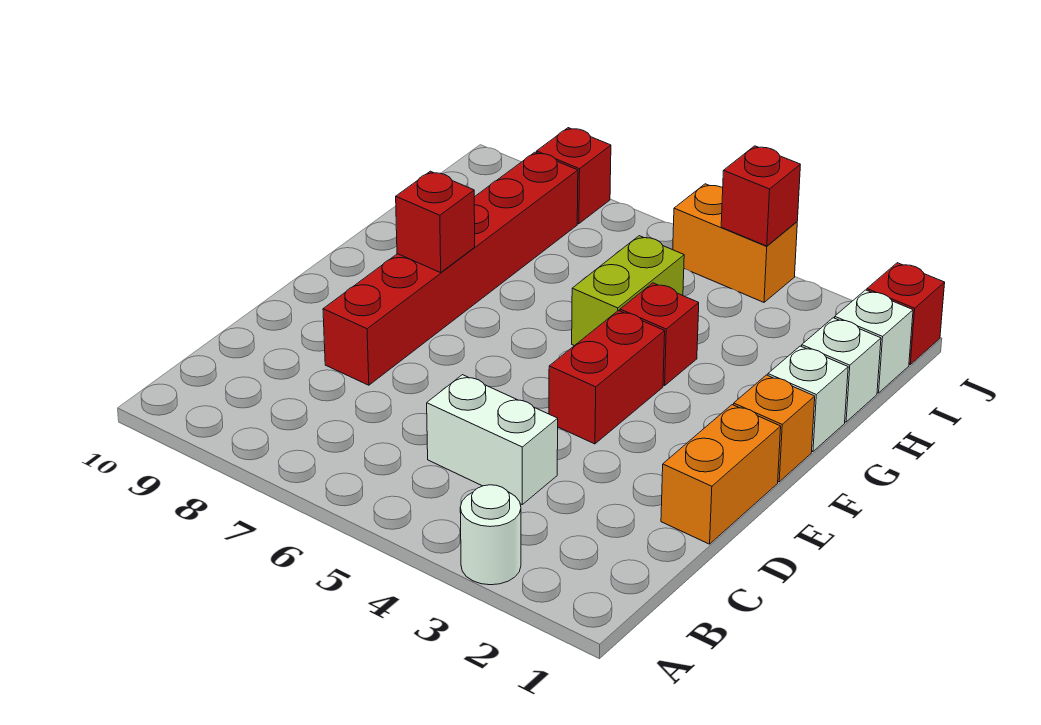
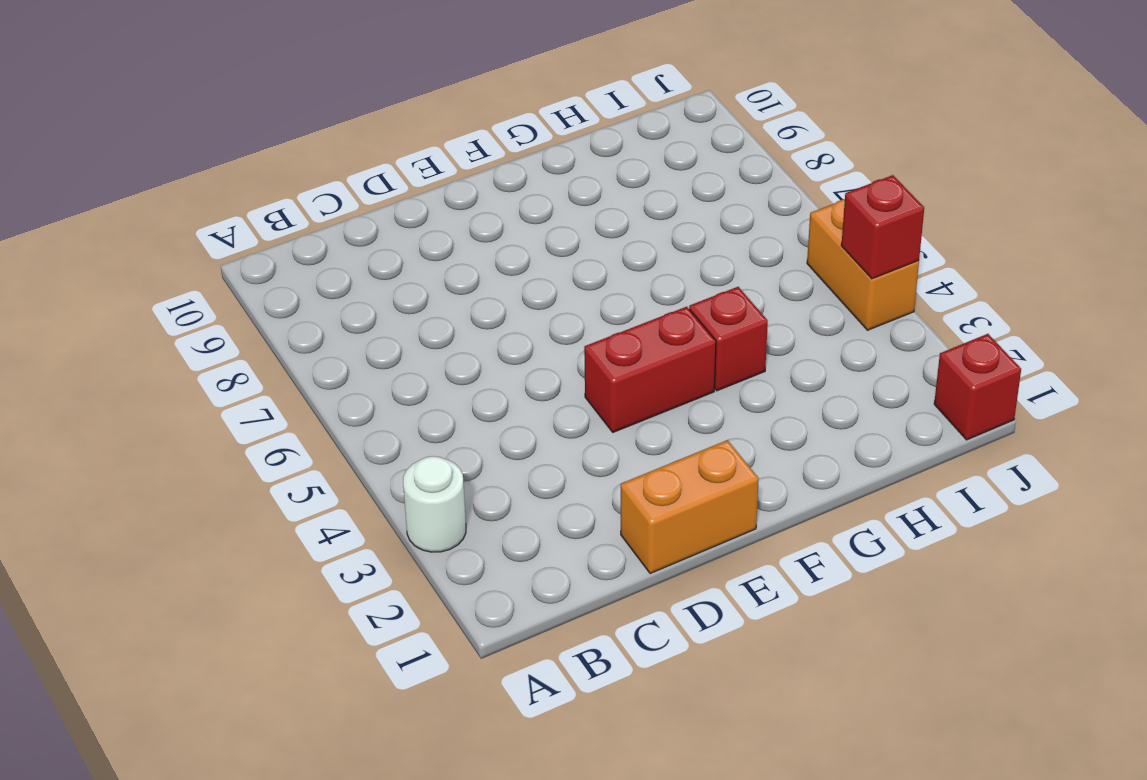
none -> white 1x2 brick [427,375,558,504]
none -> red 1x6 brick [323,152,578,385]
none -> orange 1x1 brick [734,375,815,482]

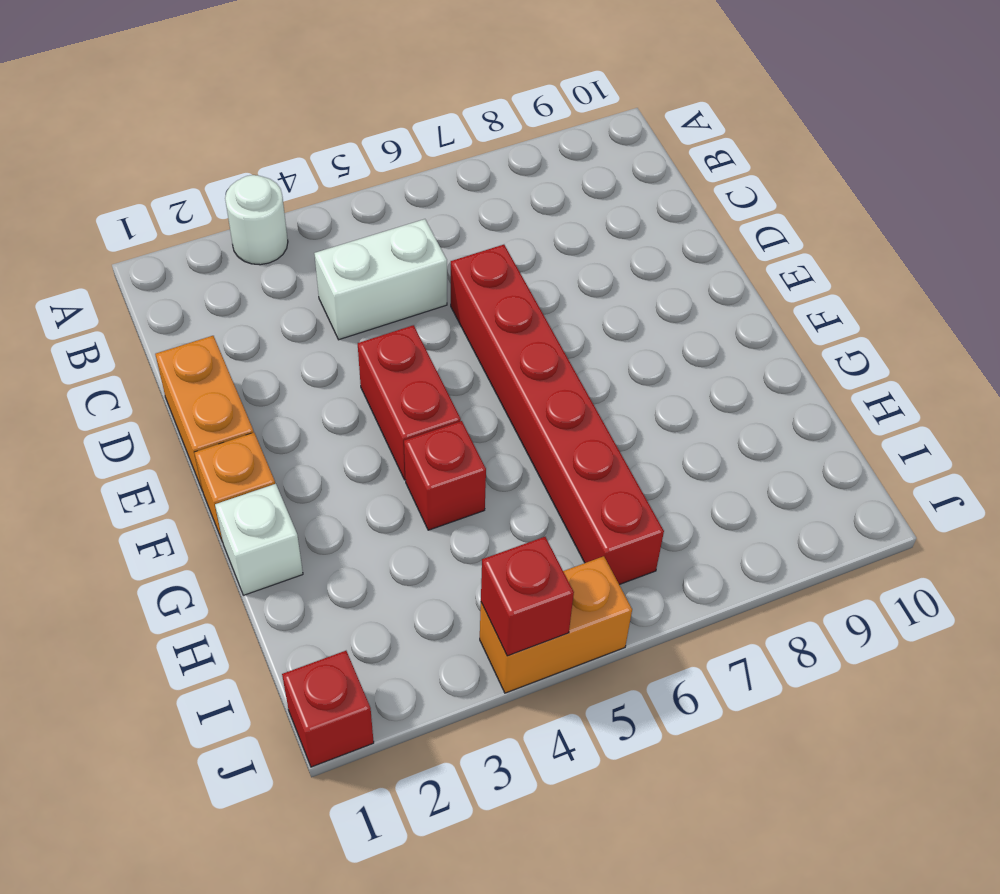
red 1x6 brick [451,245,664,585] -> red 1x6 brick moved to [323,152,578,385]
none -> lime 1x2 brick [572,236,684,346]
none -> white 1x1 brick [802,318,881,422]
none -> white 1x1 brick [835,290,913,393]

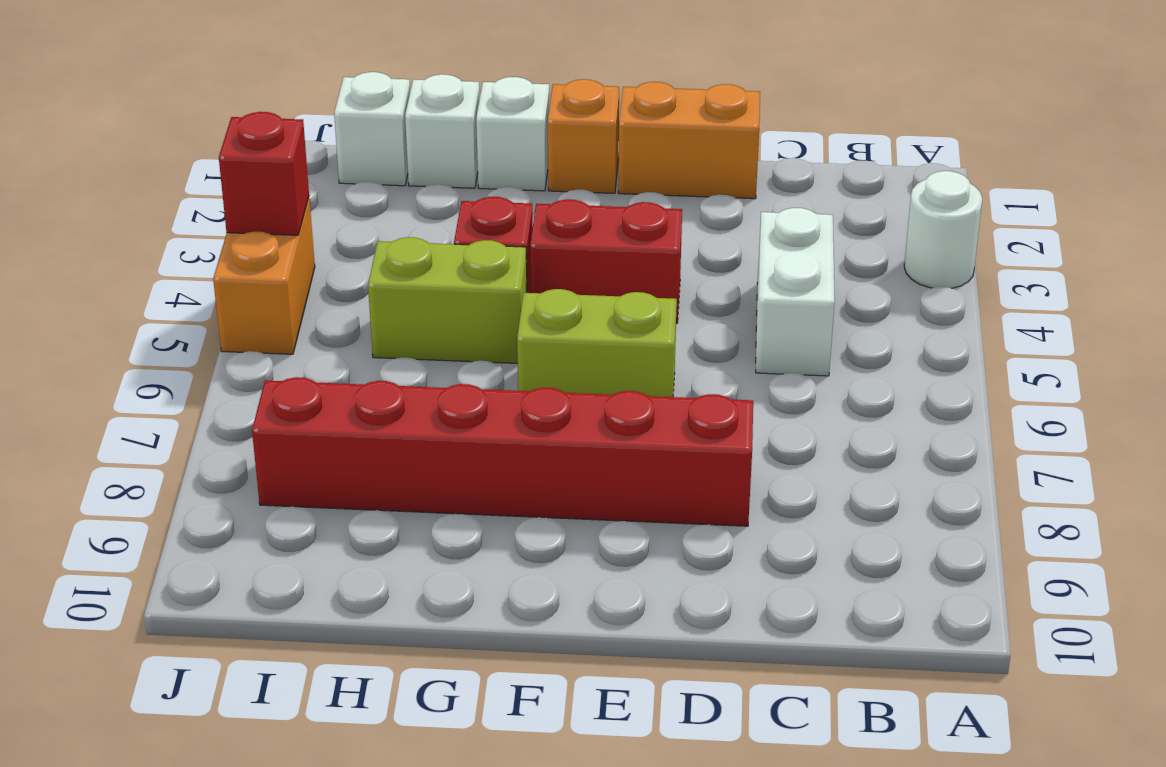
lime 1x2 brick [517,289,677,397] -> none
none -> red 1x1 brick [867,263,945,365]
none -> red 1x1 brick [537,128,611,224]
none -> red 1x1 brick [396,171,475,273]

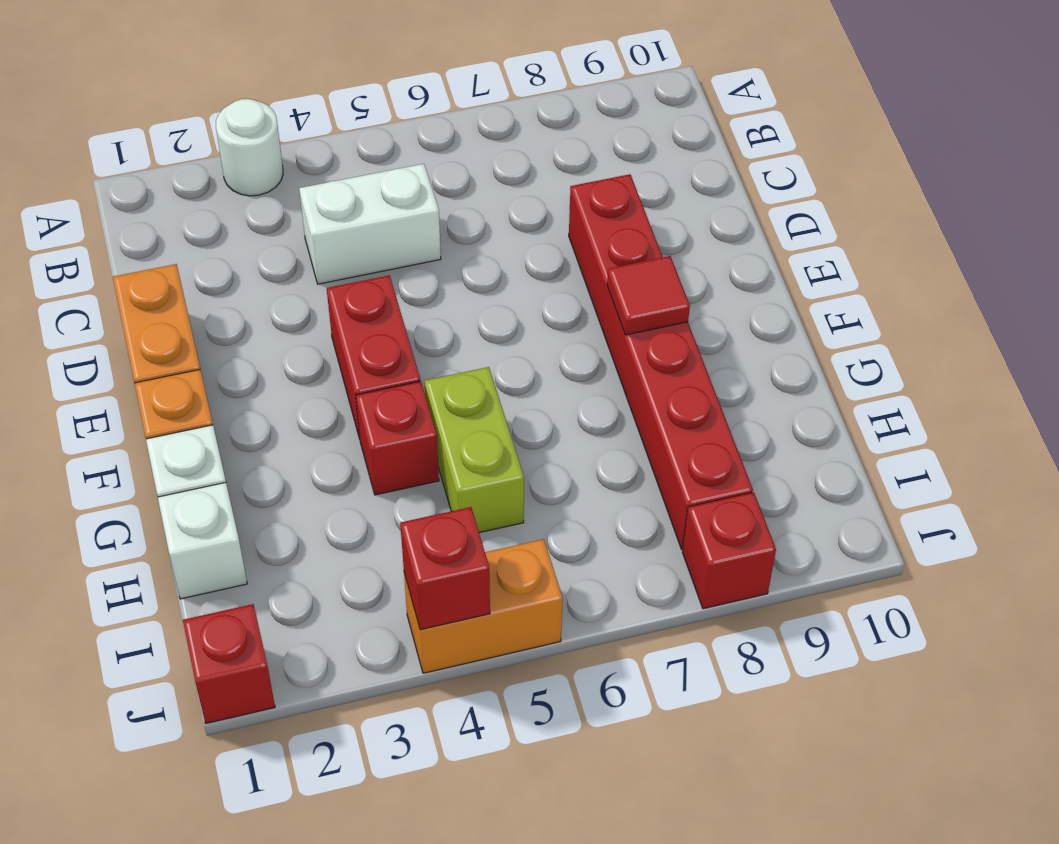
red 1x1 tile [607,256,690,335] -> red 1x1 brick [396,171,475,273]
none -> white 1x1 brick [835,290,913,393]

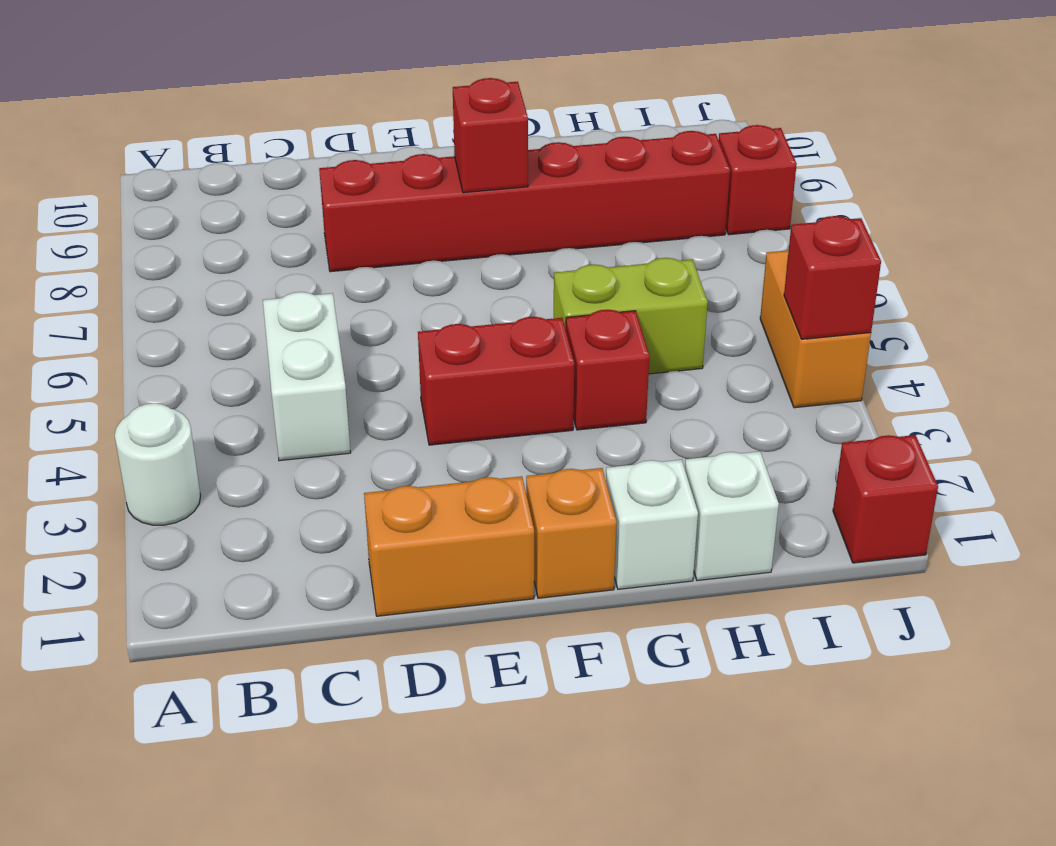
none -> white 1x1 brick [835,290,913,393]

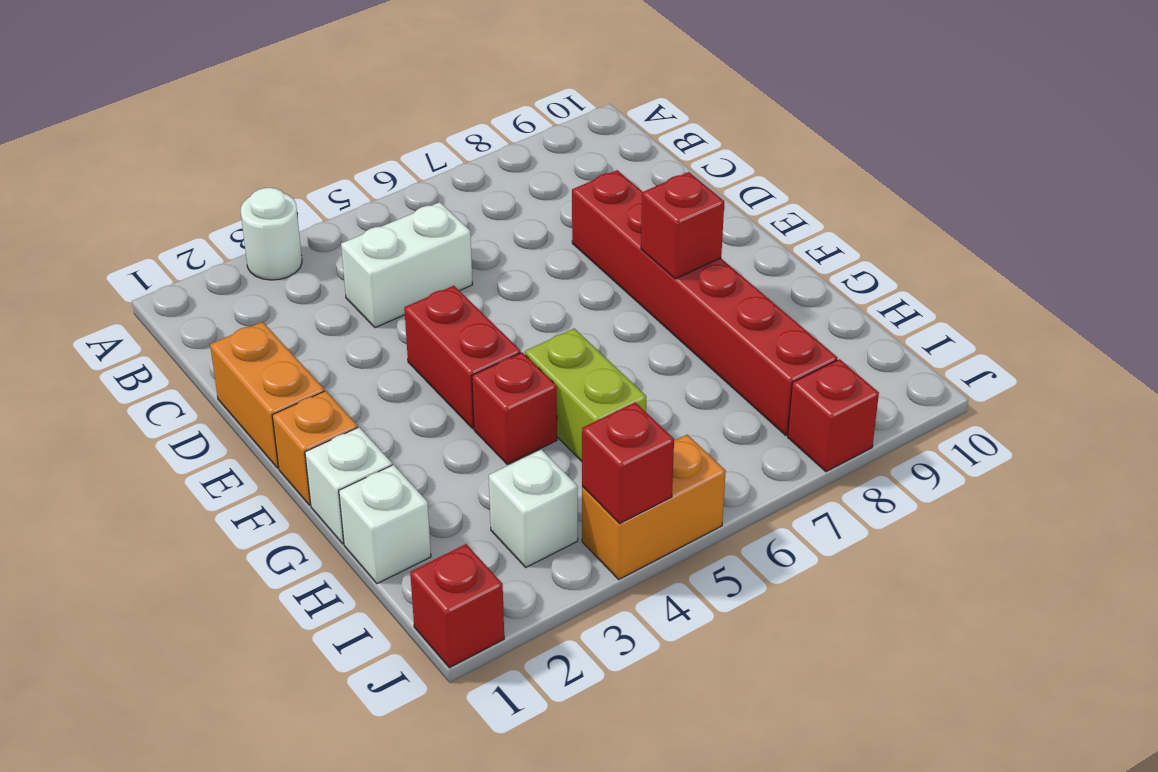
white 1x1 brick [489,450,578,567] -> white 1x1 brick moved to [835,290,913,393]

